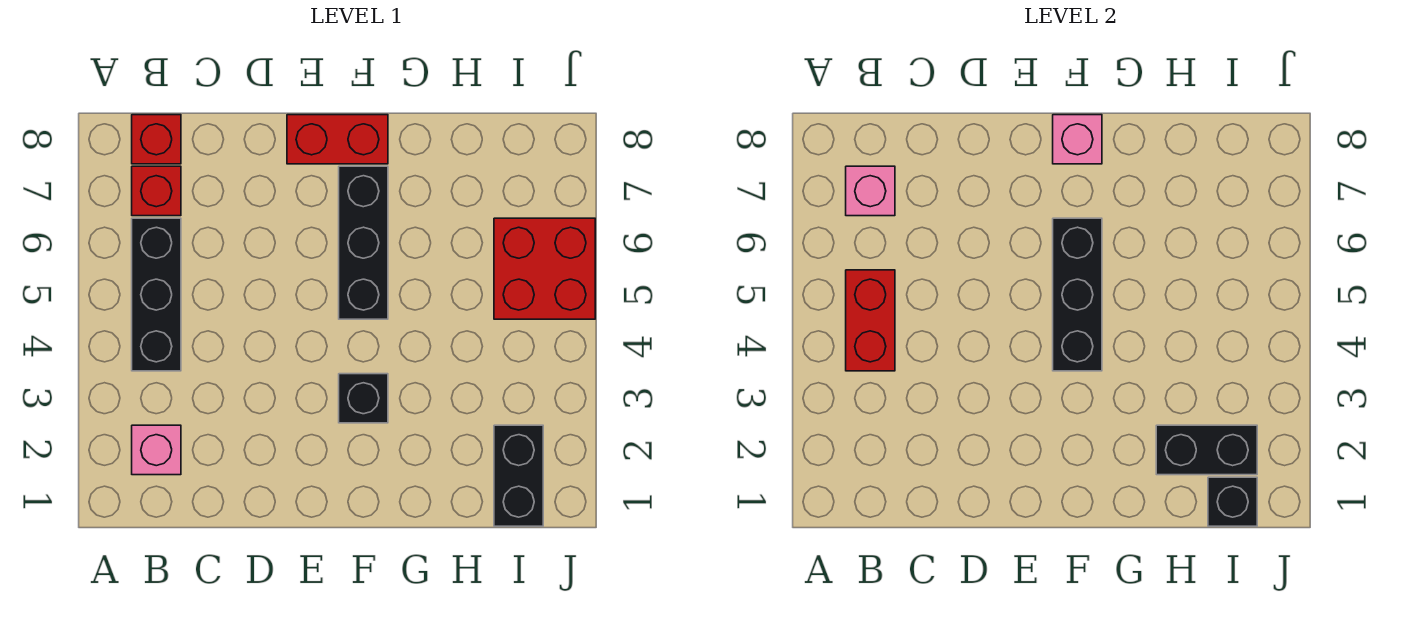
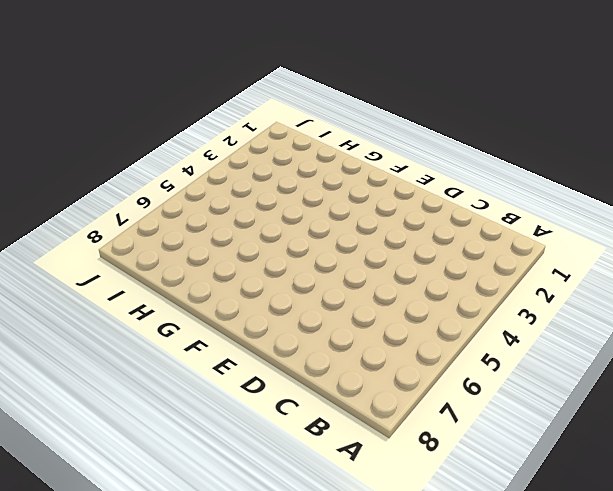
none -> pink 1x1 brick [132,425,181,475]
none -> black 1x3 brick [132,218,181,371]
none -> red 1x1 brick [132,166,181,216]

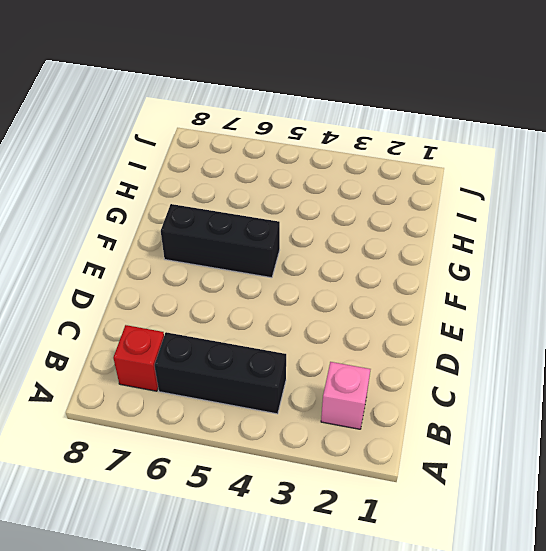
none -> red 1x1 brick [132,115,181,164]
none -> red 1x2 brick [287,115,388,164]
none -> black 1x1 brick [339,374,388,423]

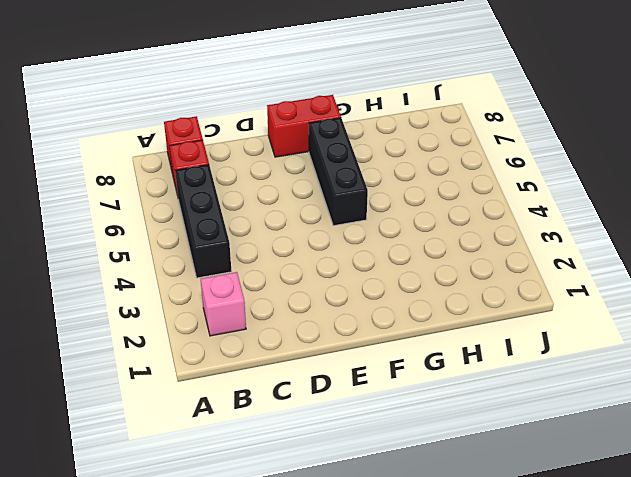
none -> black 1x1 brick [339,374,388,423]
none -> black 1x2 brick [494,425,543,526]
none -> red 2x2 brick [494,218,595,319]

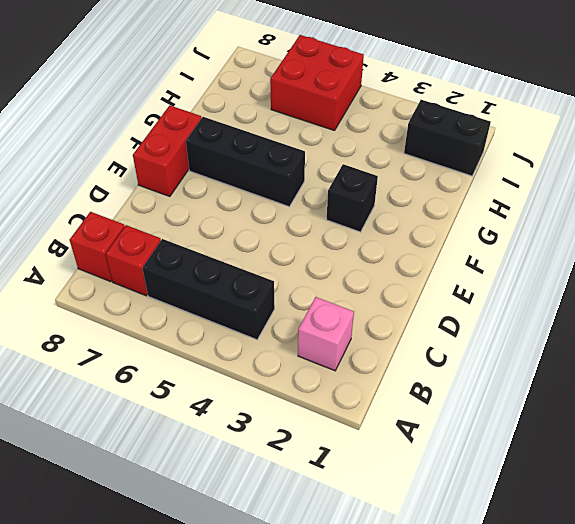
none -> red 1x2 brick [846,270,895,371]
none -> pink 1x1 brick [846,166,895,216]
none -> black 1x3 brick [1053,218,1102,371]

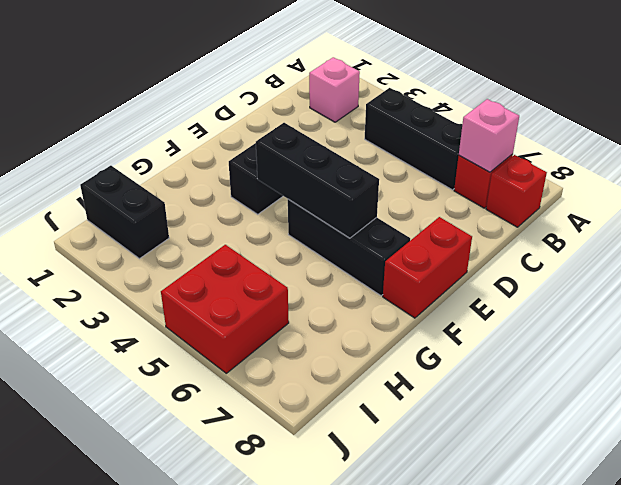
none -> red 1x2 brick [846,270,895,371]
none -> pink 1x1 brick [1053,115,1102,164]
none -> black 1x2 brick [1156,425,1257,475]

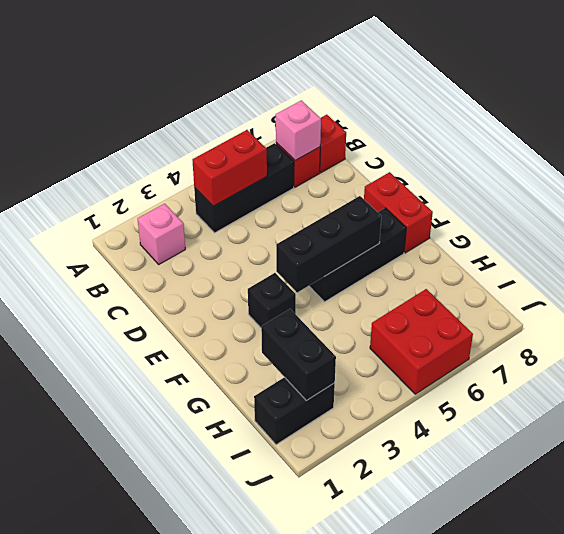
none -> pink 1x1 brick [1053,115,1102,164]
none -> black 1x1 brick [1208,477,1257,526]

